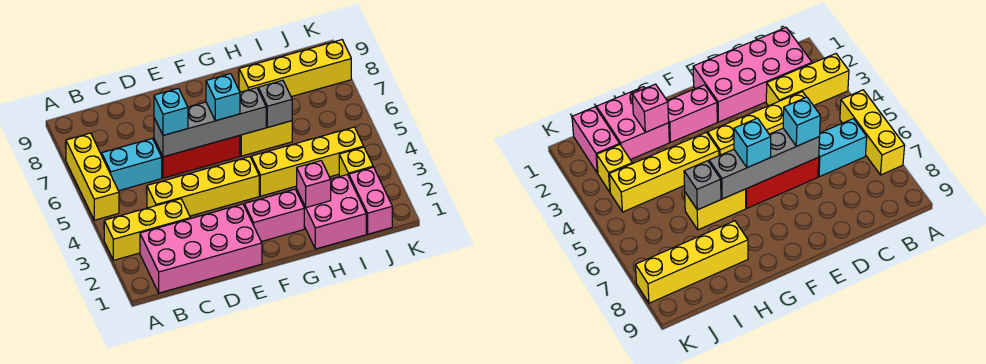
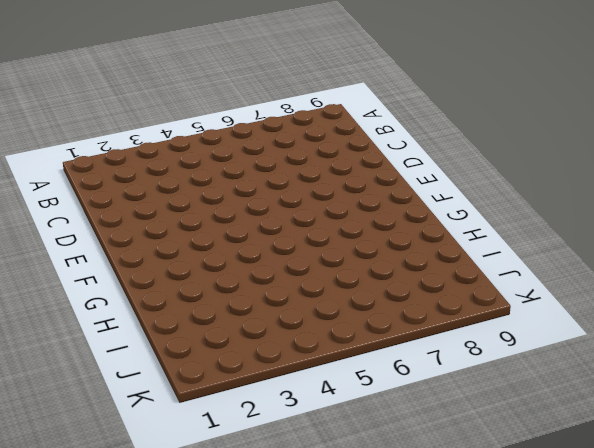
none -> yellow 1x3 brick [104,199,190,260]
none -> yellow 1x3 brick [66,133,119,220]
none -> pink 2x4 brick [140,204,262,293]

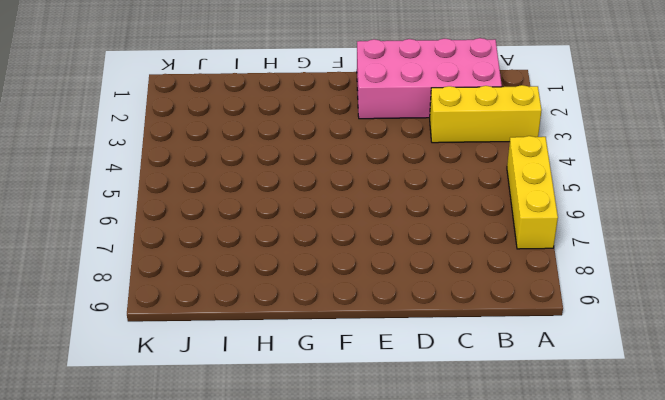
none -> cyan 1x2 brick [102,139,162,191]
none -> yellow 1x4 brick [147,157,259,216]
none -> red 1x3 brick [154,135,240,178]

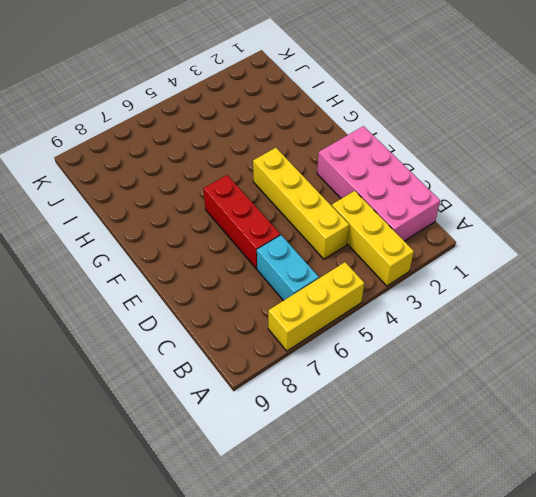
none -> pink 1x2 brick [244,189,304,242]
none -> yellow 1x4 brick [251,127,364,196]
none -> yellow 1x2 brick [240,121,292,156]

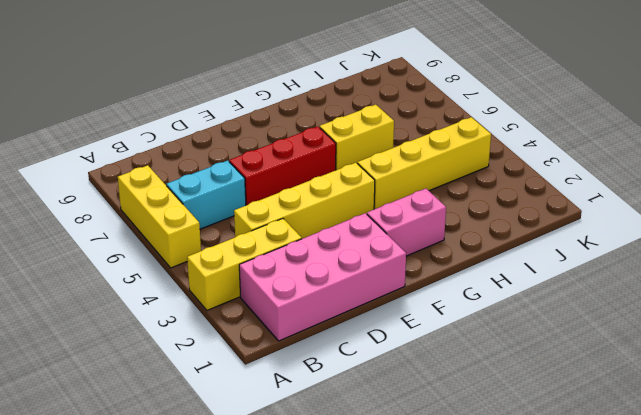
none -> pink 2x2 brick [296,175,366,249]
none -> yellow 1x4 brick [239,40,351,97]
none -> pink 1x2 brick [349,167,392,234]

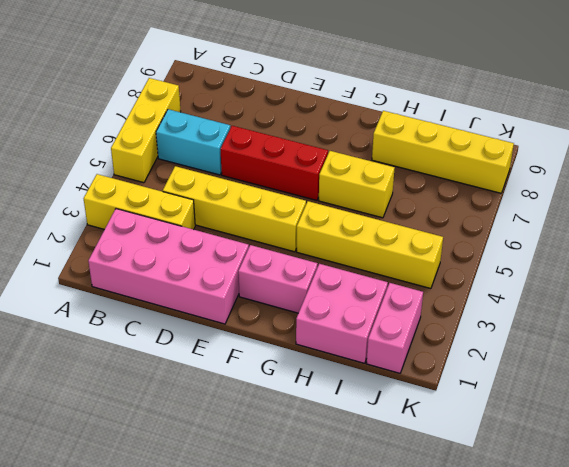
none -> yellow 1x1 brick [339,147,373,176]
none -> grey 1x4 brick [154,88,266,157]
none -> pink 1x1 brick [297,161,331,207]

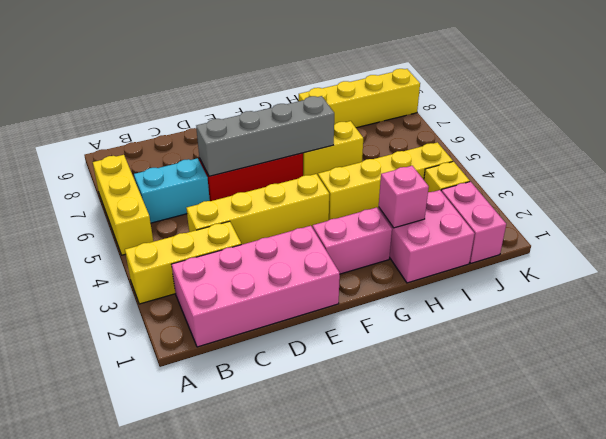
none -> grey 1x1 brick [258,80,292,127]
none -> cyan 1x1 brick [154,88,188,135]
none -> cyan 1x1 brick [206,74,240,121]

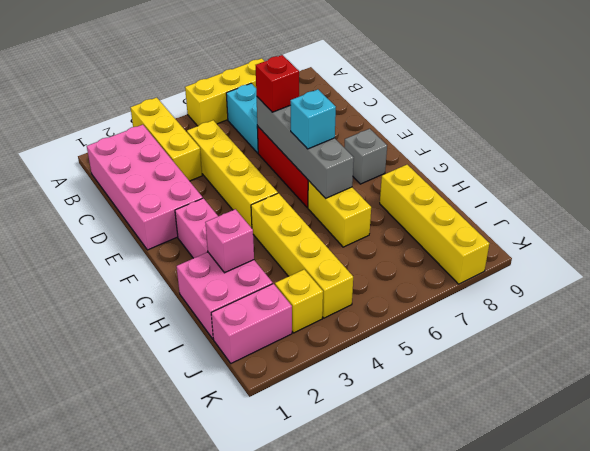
red 1x1 brick [256,55,299,112] -> cyan 1x1 brick [154,88,188,135]
grey 1x1 brick [344,129,387,184] -> grey 1x1 brick moved to [258,80,292,127]

